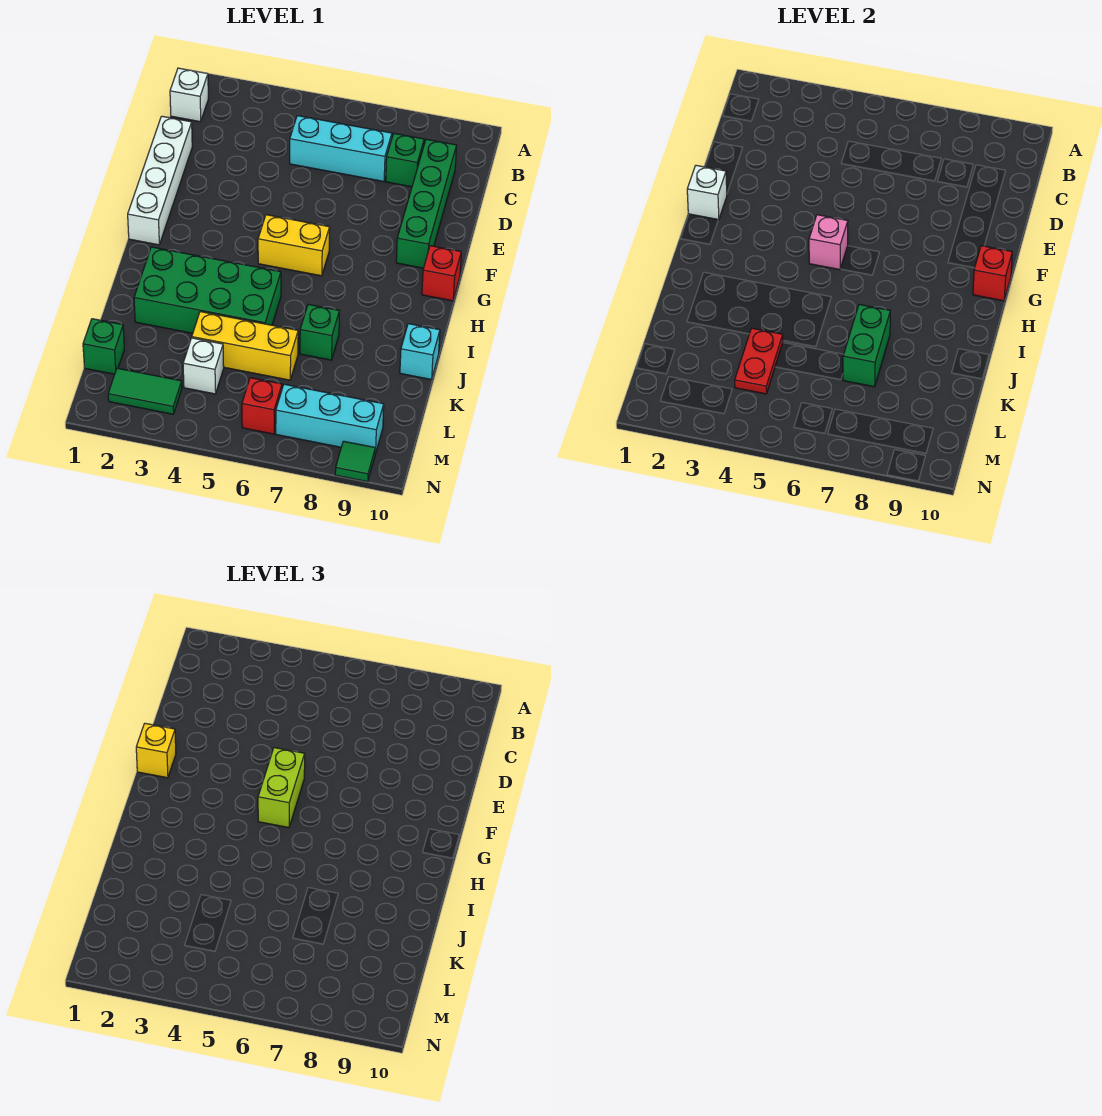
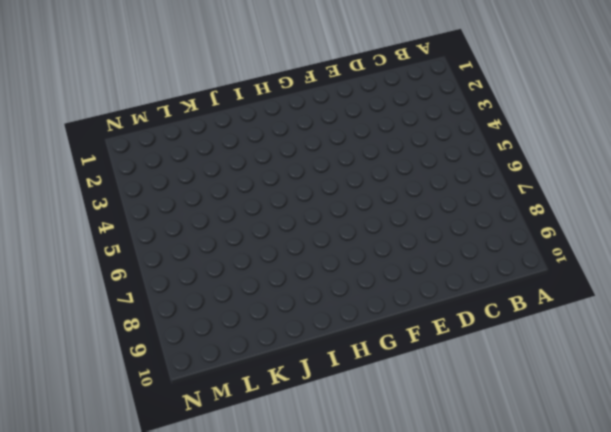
none -> white 1x1 brick [170,68,208,122]
none -> cyan 1x3 brick [290,116,392,182]
none -> green 1x1 brick [386,133,424,187]

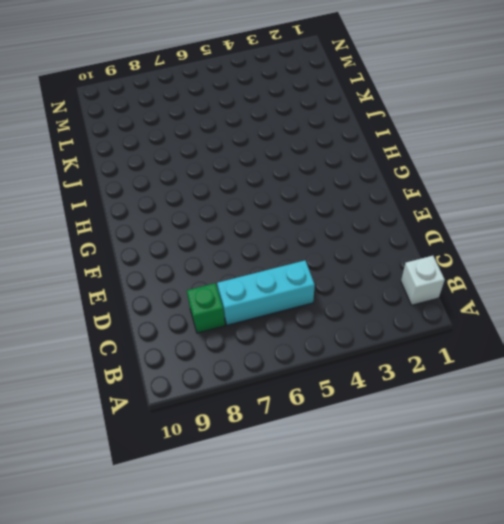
none -> green 1x4 brick [396,139,457,268]
none -> white 1x4 brick [128,116,192,245]
none -> yellow 1x2 brick [258,215,330,276]

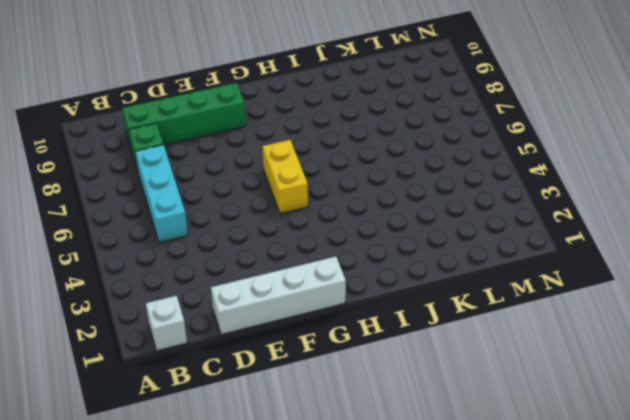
none -> red 1x1 brick [422,246,461,301]
none -> green 2x4 brick [134,247,281,333]
none -> green 1x1 brick [300,304,339,360]

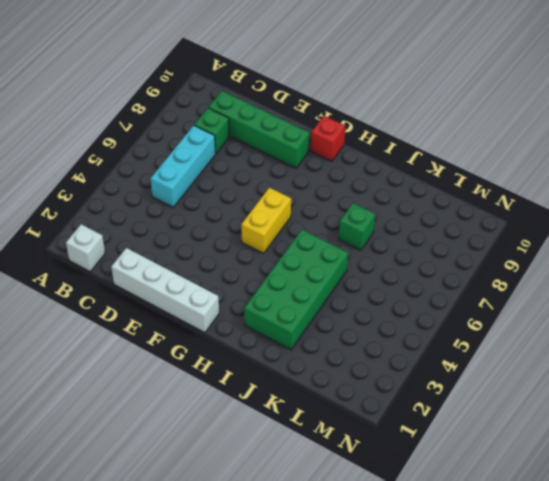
none -> cyan 1x1 brick [400,324,440,380]
none -> yellow 1x3 brick [192,312,298,380]
none -> green 1x1 brick [83,319,124,374]

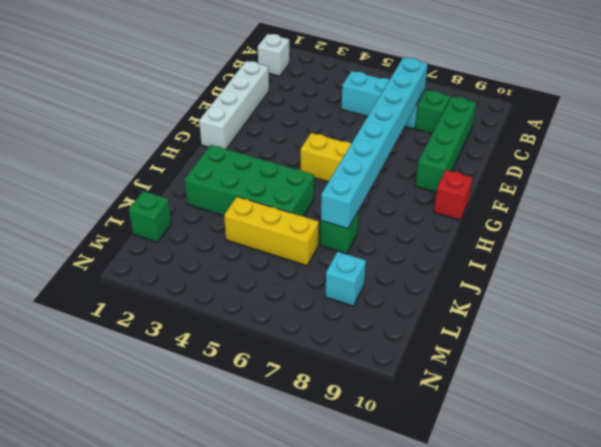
cyan 1x8 brick [321,57,428,229] -> green 1x2 brick [843,304,890,387]
cyan 1x1 brick [325,252,366,306] -> cyan 1x1 brick moved to [400,324,440,380]
none -> white 1x1 brick [183,338,224,394]
none -> green 1x2 tile [108,368,182,414]
none -> red 1x1 brick [242,378,282,434]

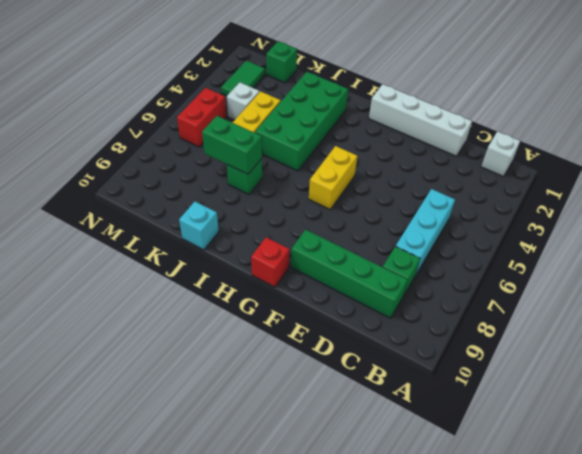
red 1x2 brick [177,88,226,147] -> red 1x1 brick [242,378,282,434]
none -> cyan 1x3 brick [276,384,384,454]
none -> green 1x1 tile [335,441,375,482]
none -> white 1x1 brick [687,165,727,220]

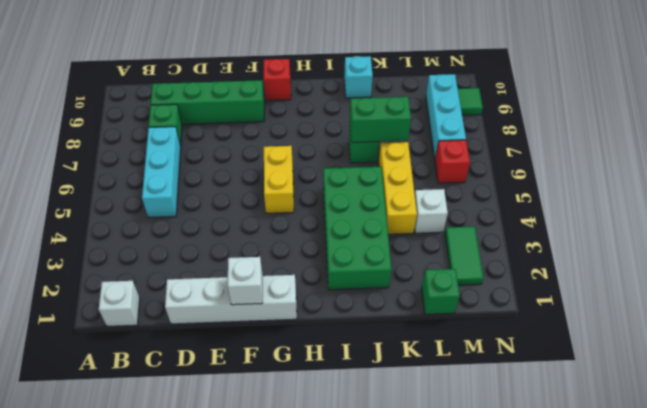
none -> pink 1x1 brick [809,215,848,270]
none -> red 1x1 brick [973,246,1012,301]
none -> red 1x2 plate [735,328,783,394]

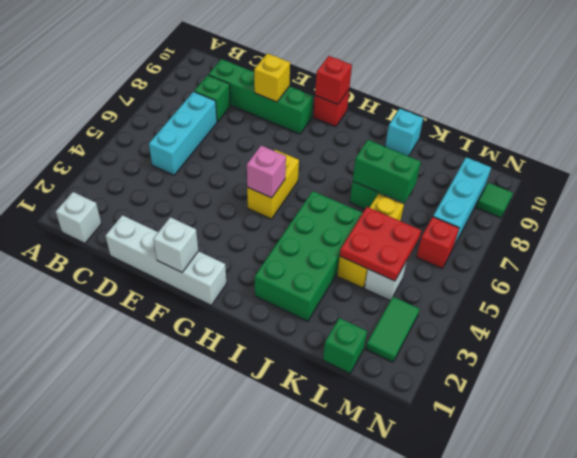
yellow 1x1 brick [254,53,290,102] -> yellow 1x1 brick moved to [136,723,176,778]
red 2x2 plate [340,207,421,281] -> red 1x2 plate [735,328,783,394]
none -> lime 1x2 brick [258,748,305,828]

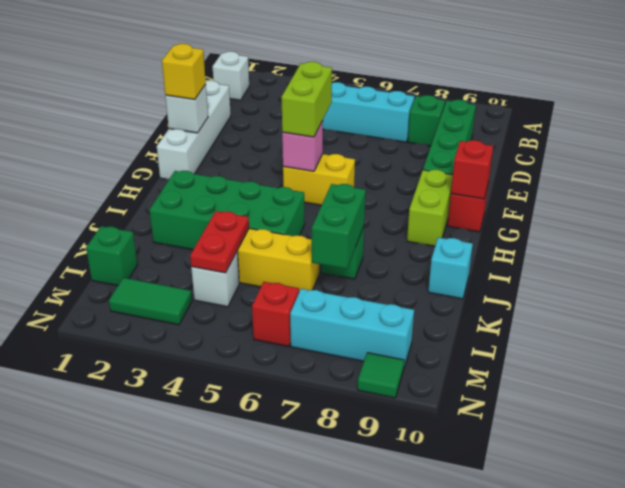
lime 1x2 brick [407,170,453,246] -> none

